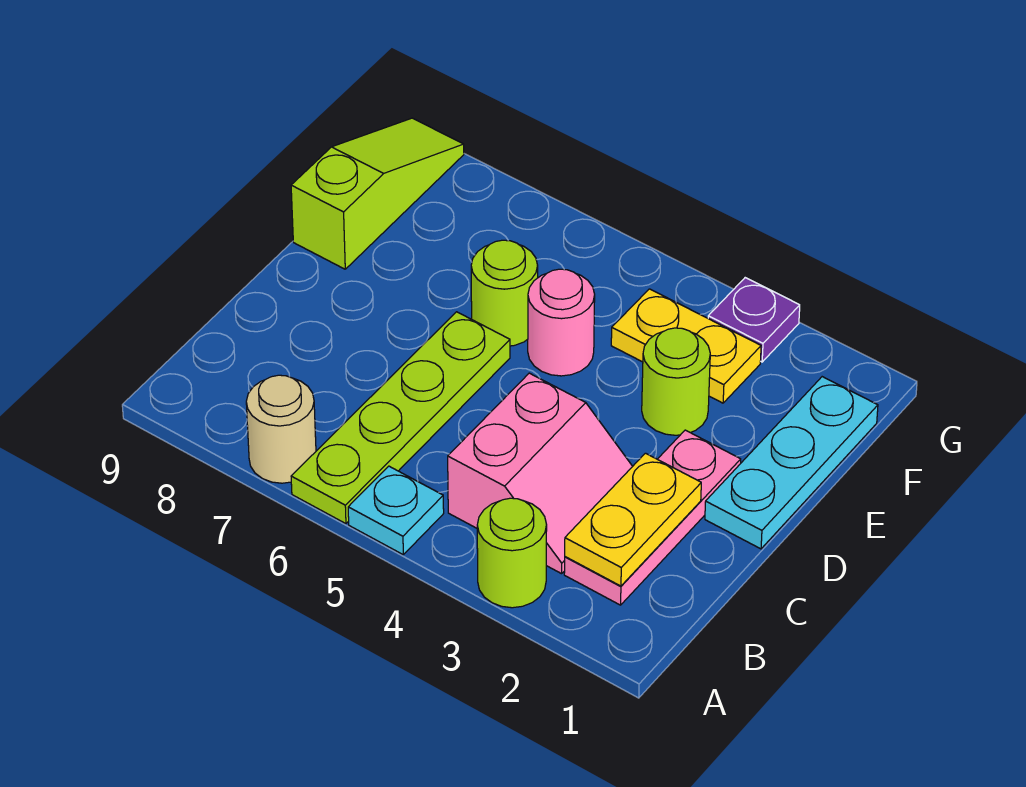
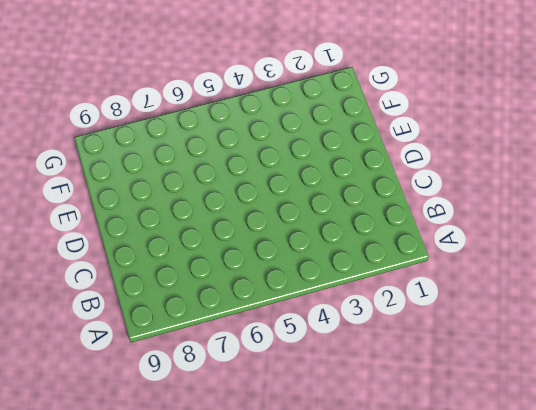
none -> lime 1x1 round brick [477,498,547,608]
none -> cyan 1x1 plate [348,466,444,554]
none -> lime 1x4 plate [291,312,510,524]

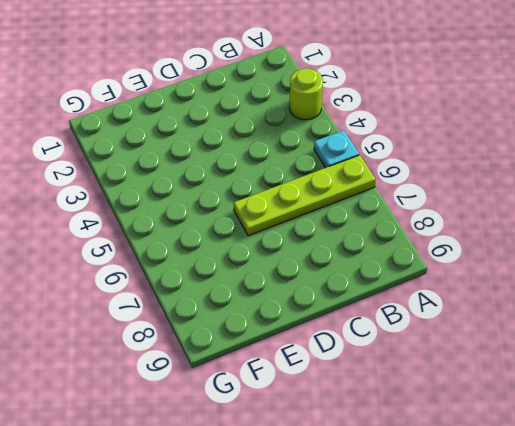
none -> tan 1x1 round brick [246,375,316,483]
none -> pink 1x3 plate [564,430,741,605]
none -> pink 2x2 slope [448,373,633,574]

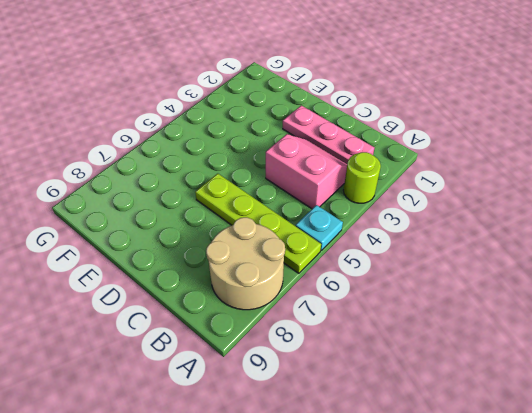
tan 2x2 round brick [206,217,285,310] -> tan 1x1 round brick [246,375,316,483]
none -> cyan 1x3 plate [705,377,878,549]
none -> lime 1x1 round brick [642,328,710,435]
none -> pink 1x1 round brick [528,269,595,376]

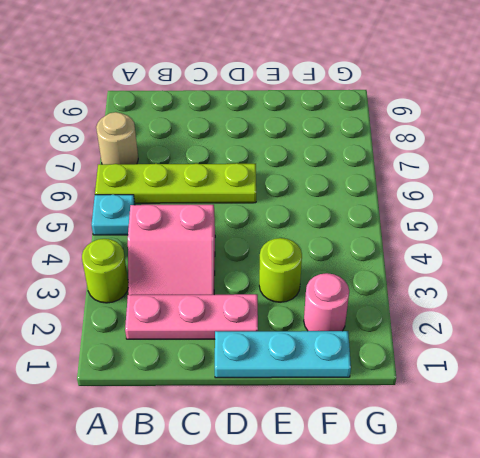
pink 1x1 round brick [304,273,349,331] -> pink 1x1 round brick moved to [528,269,595,376]
none -> lime 1x1 round brick [471,240,538,346]
none -> lime 1x3 slope [291,118,464,269]
none -> yellow 1x2 plate [611,289,761,403]

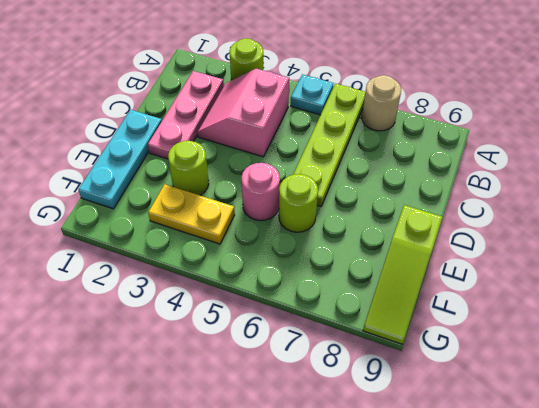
none -> purple 1x1 plate [708,278,800,362]
none -> yellow 1x2 plate [565,453,701,586]

